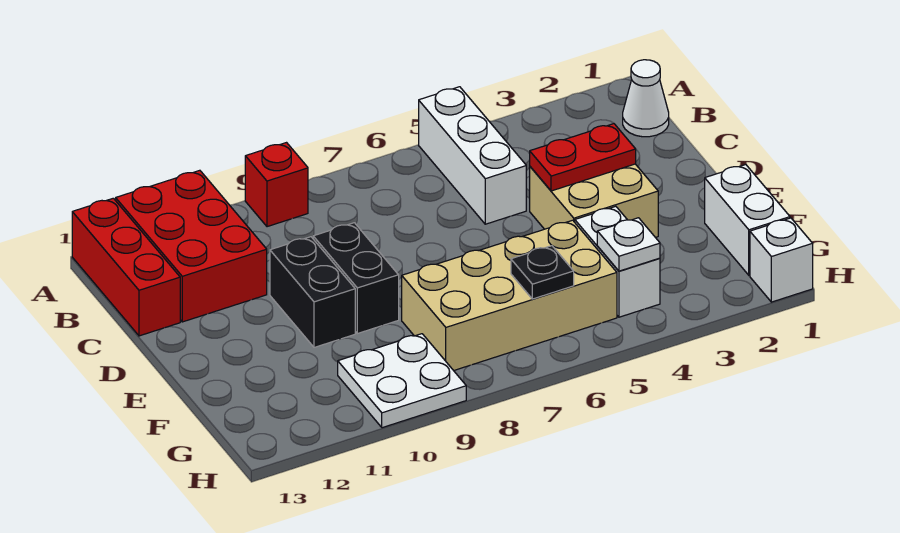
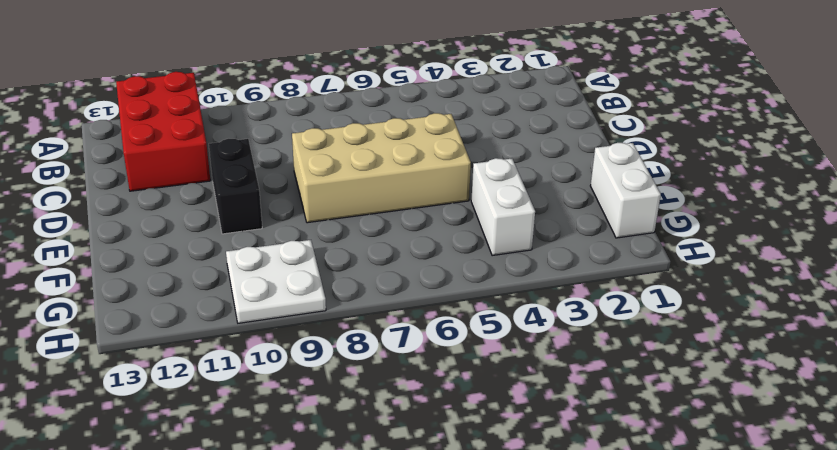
tan 2x4 brick [292,113,471,223] -> tan 2x4 brick moved to [402,220,617,371]
none -> white 1x3 brick [419,87,526,224]
none -> red 1x1 brick [245,143,308,227]
none -> red 1x3 brick [72,198,180,336]

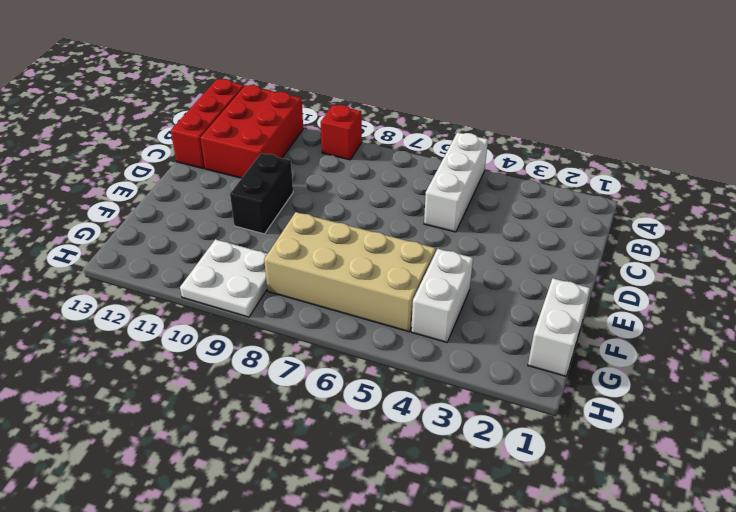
none -> white 1x1 cone [623,60,669,137]
none -> tan 2x2 brick [530,164,658,238]
none -> black 1x2 brick [313,223,399,334]

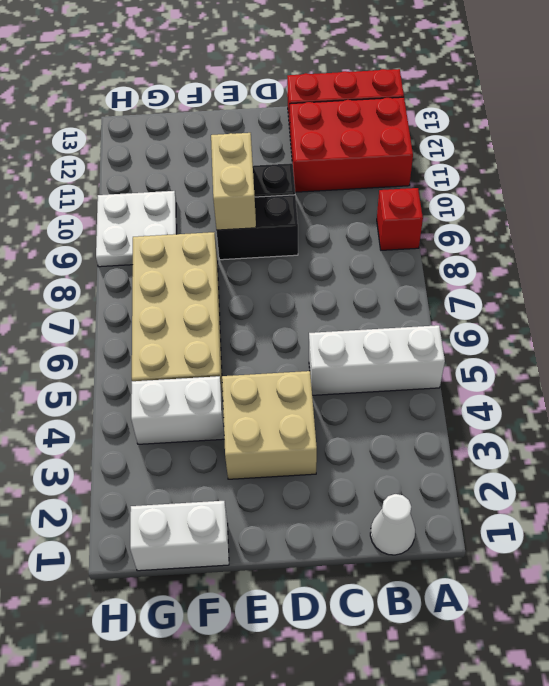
tan 1x2 brick [211,133,256,230] -> none
none -> white 1x1 brick [750,218,813,302]
none -> red 1x2 plate [530,124,636,191]
none -> white 1x1 plate [597,218,660,271]

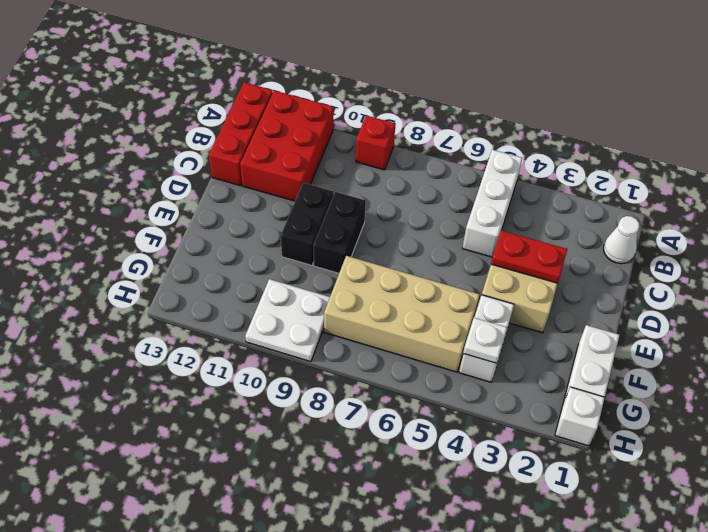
none -> black 1x1 plate [511,246,574,299]

